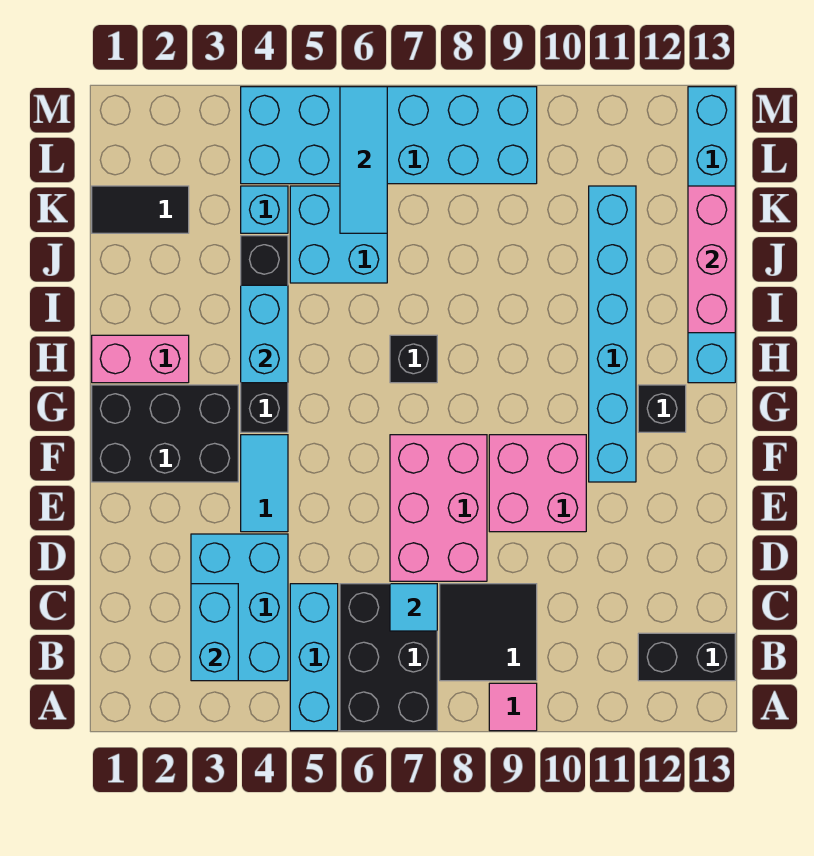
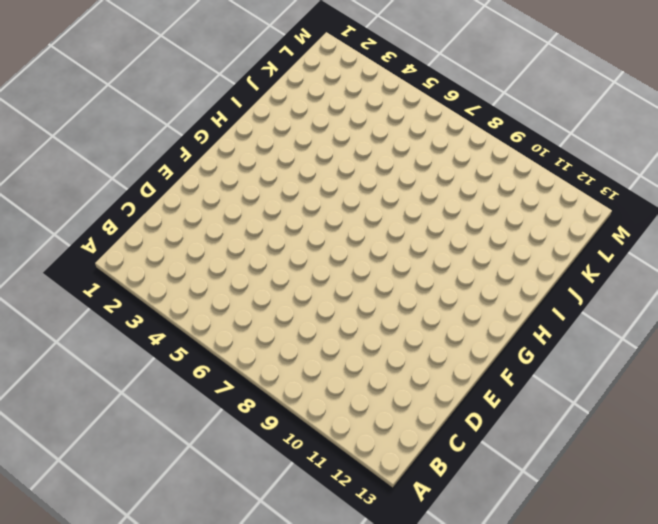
none -> cyan 1x3 brick [290,584,338,731]
none -> black 2x3 brick [340,584,437,731]
none -> pink 1x1 tile [489,683,537,731]

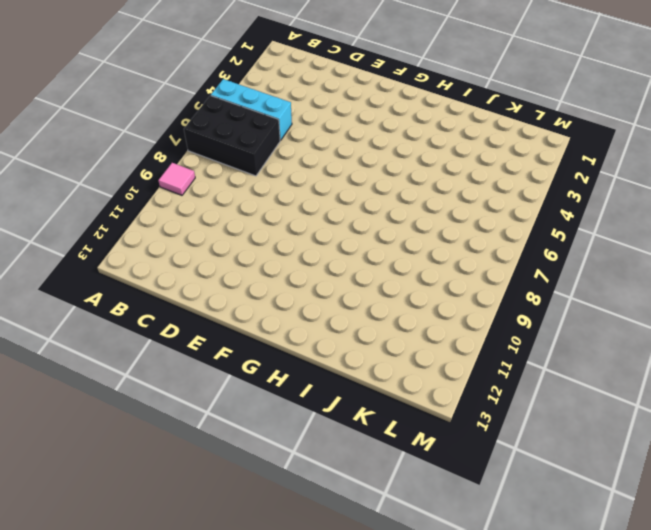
none -> cyan 2x3 brick [191,534,288,681]
none -> black 2x2 tile [440,584,537,681]
none -> black 1x2 brick [638,633,735,681]

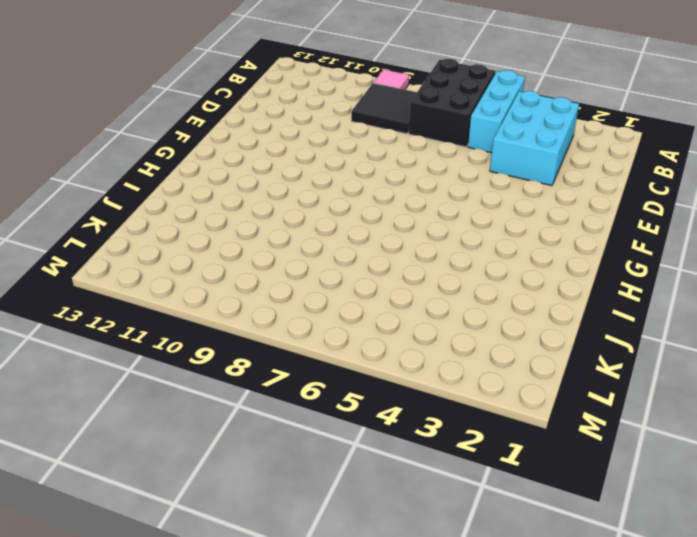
none -> black 1x2 brick [638,633,735,681]
none -> pink 2x3 brick [390,435,487,581]
none -> cyan 1x2 tile [241,435,288,532]

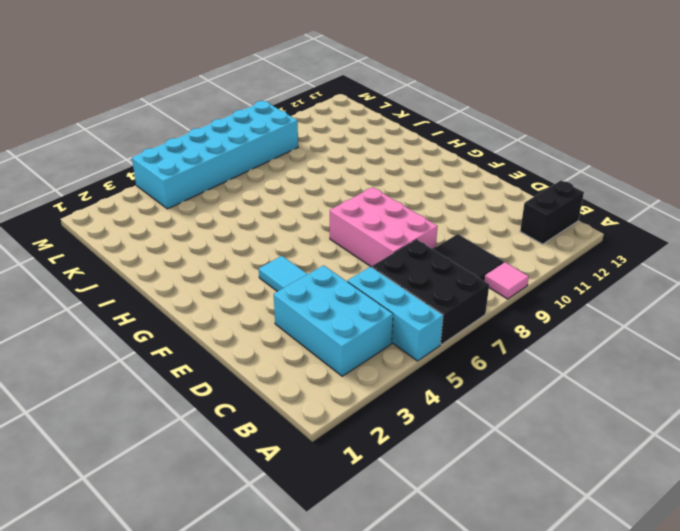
none -> pink 2x2 brick [489,435,586,532]
none -> black 2x3 brick [92,385,238,482]
none -> cyan 1x6 brick [589,186,636,482]

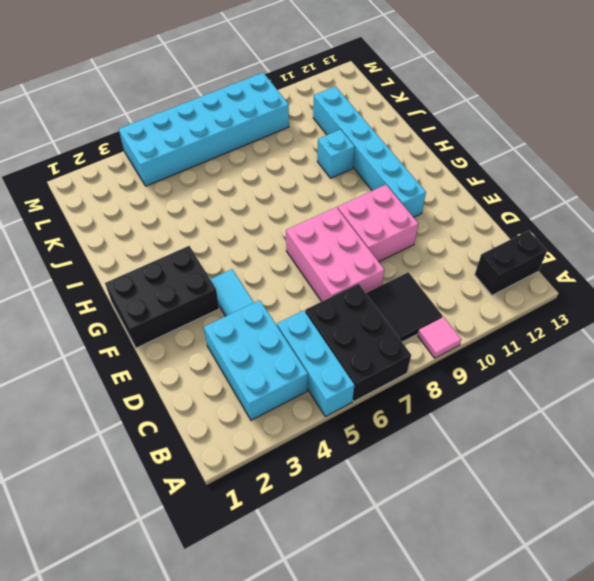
cyan 1x1 brick [317,130,355,178] -> cyan 1x1 brick moved to [241,186,288,233]
none -> black 1x4 brick [241,236,288,432]
none -> black 1x1 brick [638,385,686,432]
none -> pink 1x2 brick [92,335,189,383]

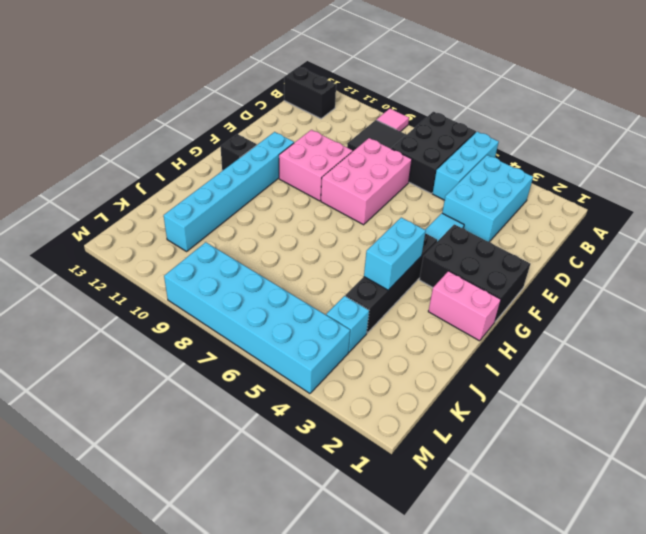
none -> black 1x1 brick [390,335,437,383]
none -> cyan 1x6 brick [688,87,735,383]
none -> cyan 2x2 brick [290,186,387,283]

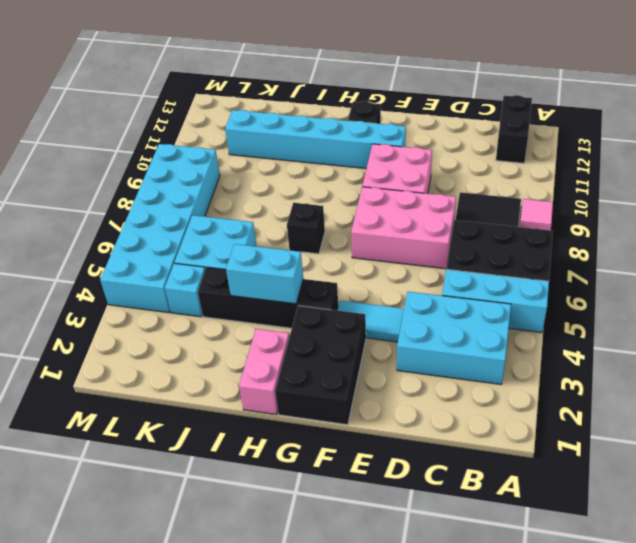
none -> cyan 1x6 brick [688,87,735,383]
none -> black 1x2 tile [92,186,189,233]
none -> cyan 1x2 brick [191,584,238,681]

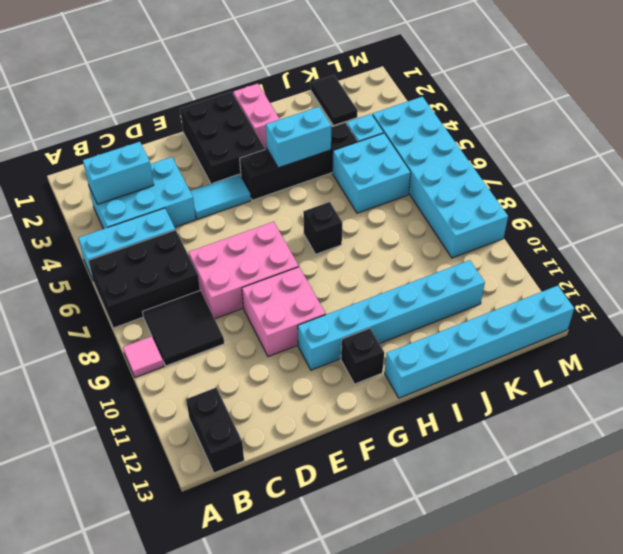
none -> cyan 1x1 tile [390,584,437,631]
none -> pink 1x3 brick [688,186,735,333]
none -> cyan 1x3 tile [340,87,387,233]

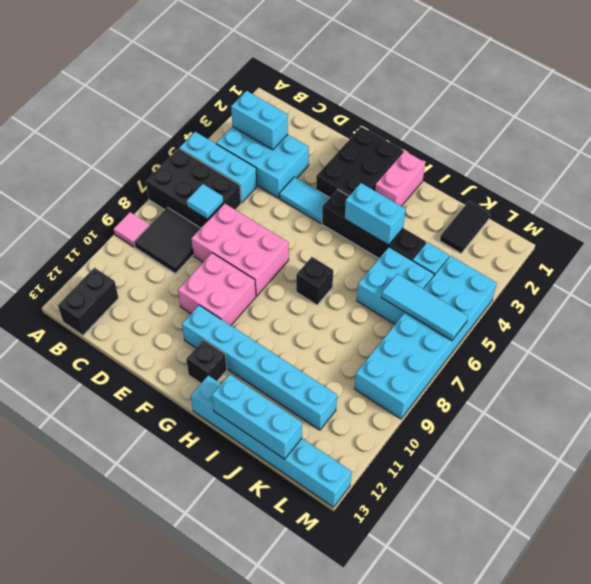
cyan 1x3 brick [212,374,302,459] -> pink 1x3 brick [688,186,735,333]

